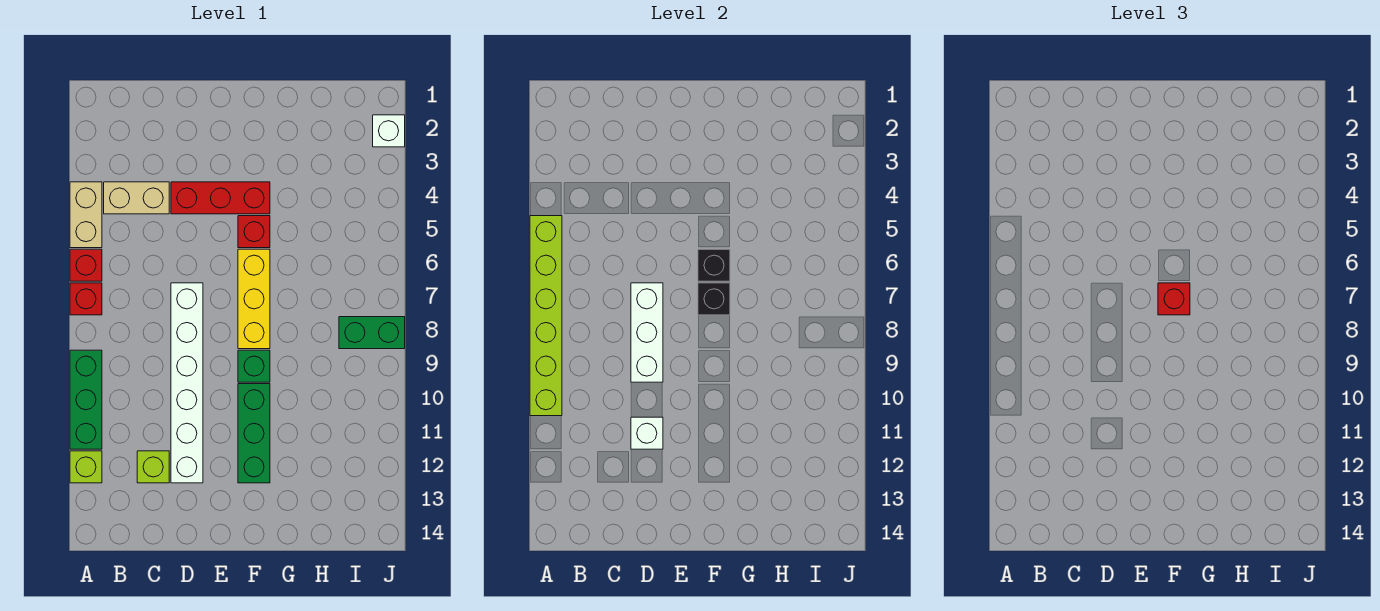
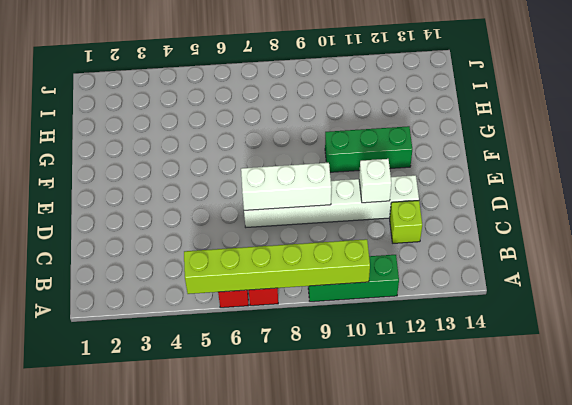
none -> tan 1x2 brick [70,182,102,248]
none -> lime 1x1 brick [70,451,102,483]
none -> tan 1x2 brick [104,182,169,214]

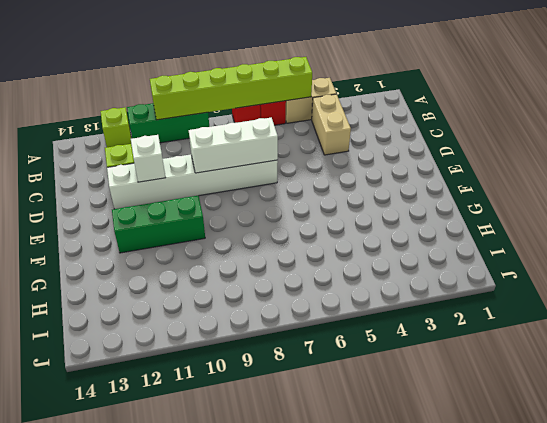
none -> red 1x3 brick [171,182,270,214]
none -> red 1x1 brick [238,216,270,248]
none -> yellow 1x3 brick [238,249,270,349]

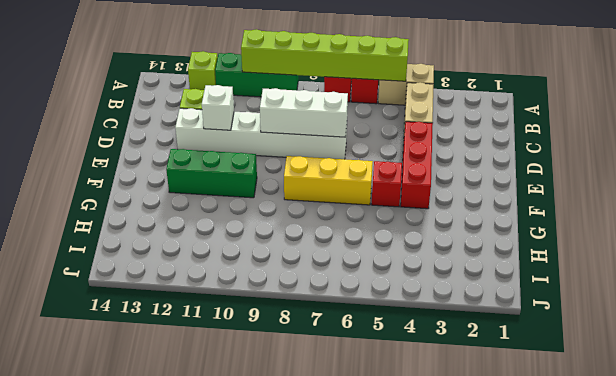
none -> green 1x1 brick [238,350,270,382]
none -> green 1x2 brick [339,317,405,349]
none -> white 1x1 brick [373,115,405,147]

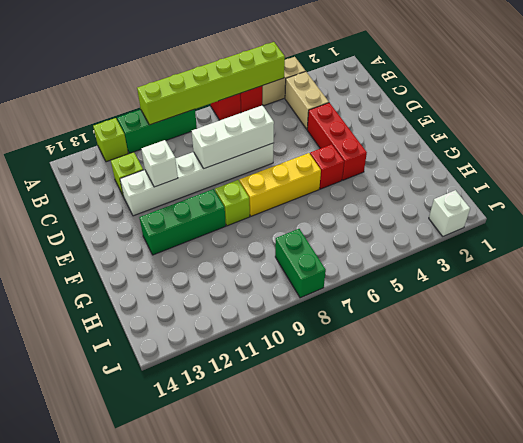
lime 1x1 brick [215,180,250,226] -> green 1x1 brick [238,350,270,382]
none -> black 1x1 brick [698,249,730,281]
none -> black 1x1 brick [698,283,730,315]
none -> red 1x1 brick [1158,283,1190,315]

